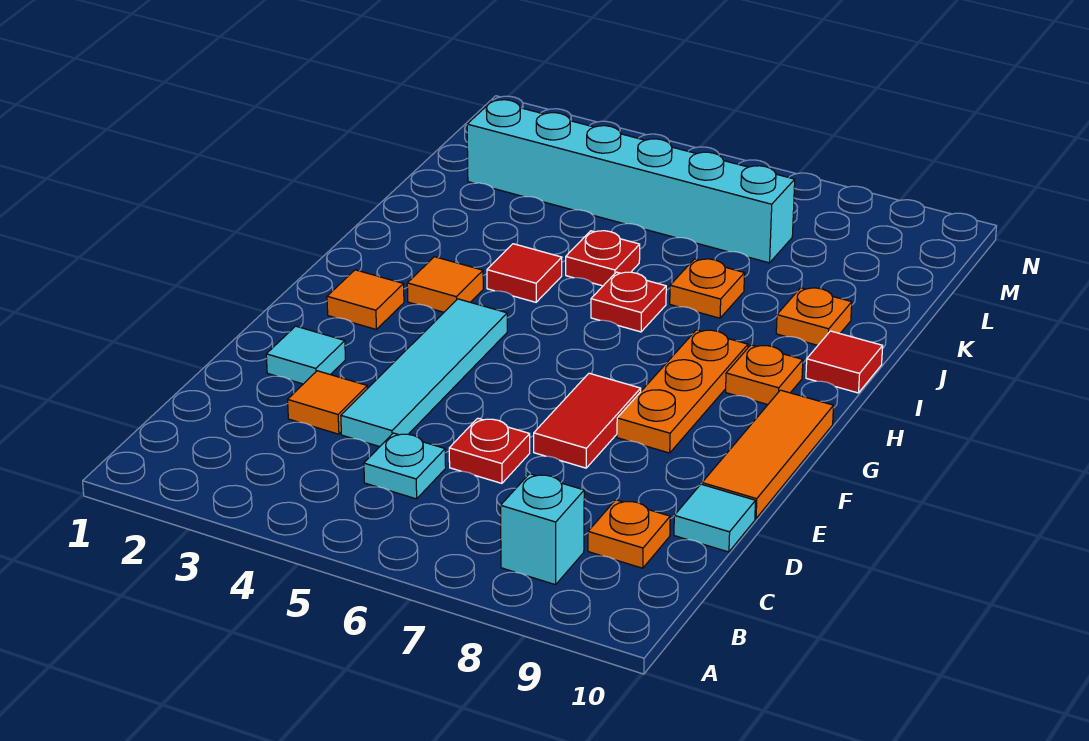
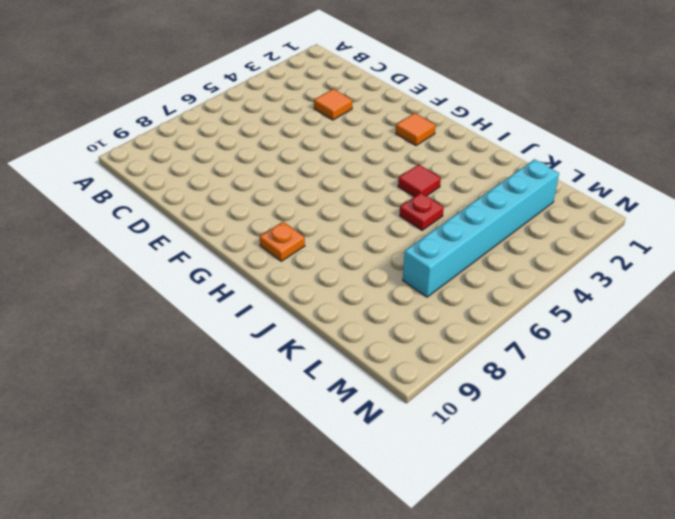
none -> cyan 1x1 brick [501,474,584,585]
none -> cyan 1x1 plate [364,433,446,499]
none -> orange 1x1 plate [588,500,670,568]

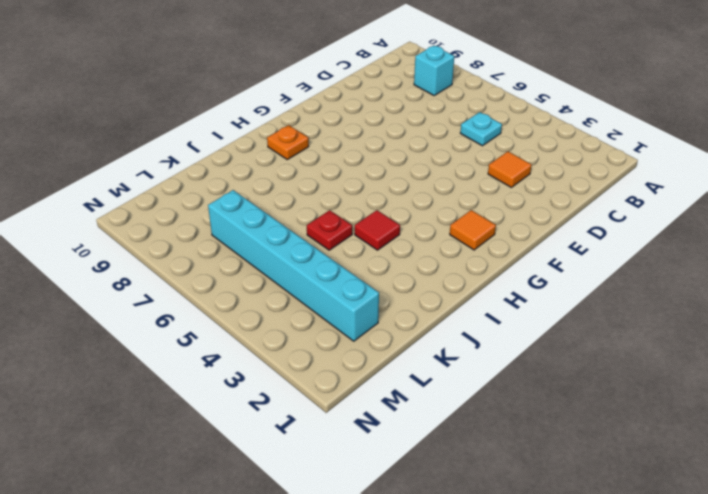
none -> orange 1x1 plate [588,500,670,568]
none -> cyan 1x4 tile [341,299,507,447]
none -> red 1x1 plate [449,418,530,483]

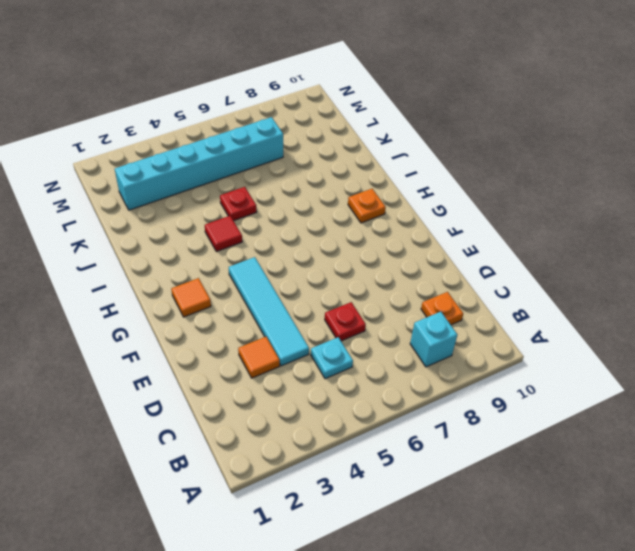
none -> cyan 1x1 tile [674,484,756,552]
none -> cyan 1x1 tile [266,326,346,384]
none -> red 1x2 tile [534,373,641,468]

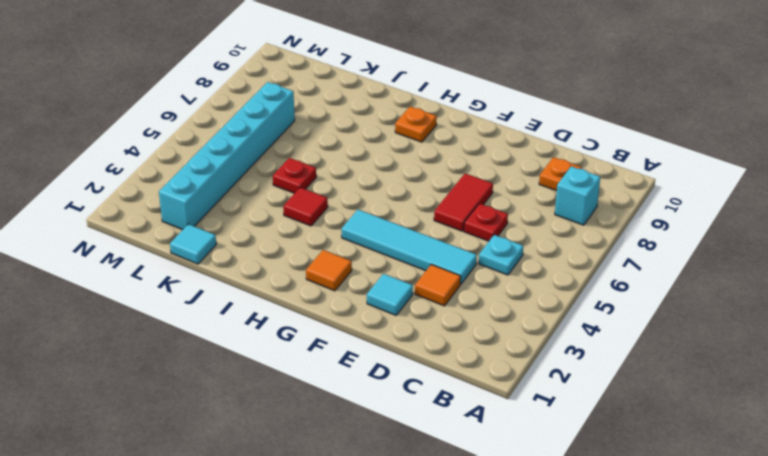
red 1x2 tile [434,173,493,231] -> red 1x2 tile turned to [534,373,641,468]
cyan 1x1 tile [170,224,216,264] -> cyan 1x1 tile moved to [674,484,756,552]
none -> orange 1x3 tile [702,390,834,519]
none -> orange 1x3 plate [617,330,748,453]
none -> orange 1x1 tile [407,257,483,312]

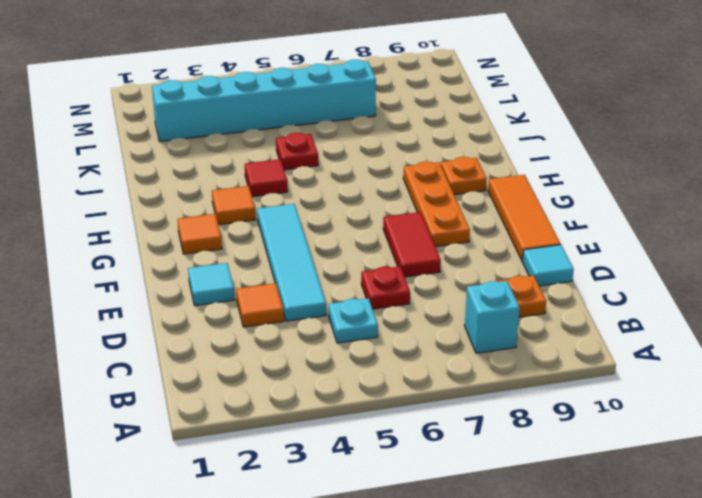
none -> red 1x1 plate [591,272,666,332]
none -> red 1x1 tile [806,331,883,393]
none -> orange 1x1 plate [670,259,745,318]

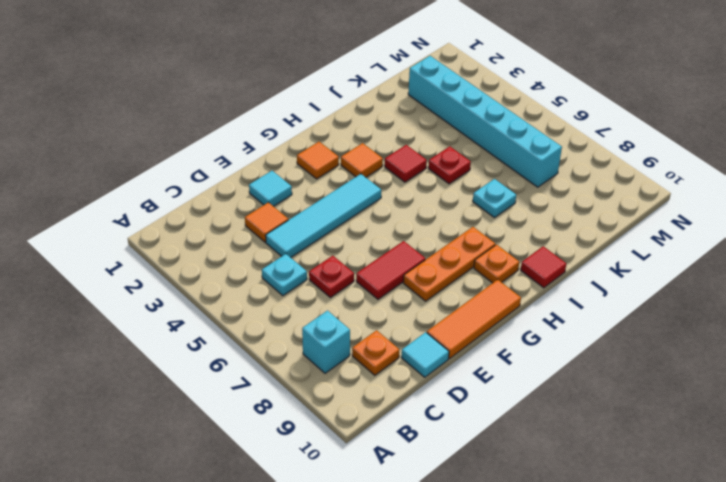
cyan 1x1 plate [473,179,516,218] -> orange 1x1 plate [670,259,745,318]
none -> red 1x1 plate [591,272,666,332]
none -> orange 1x1 plate [776,288,852,345]

